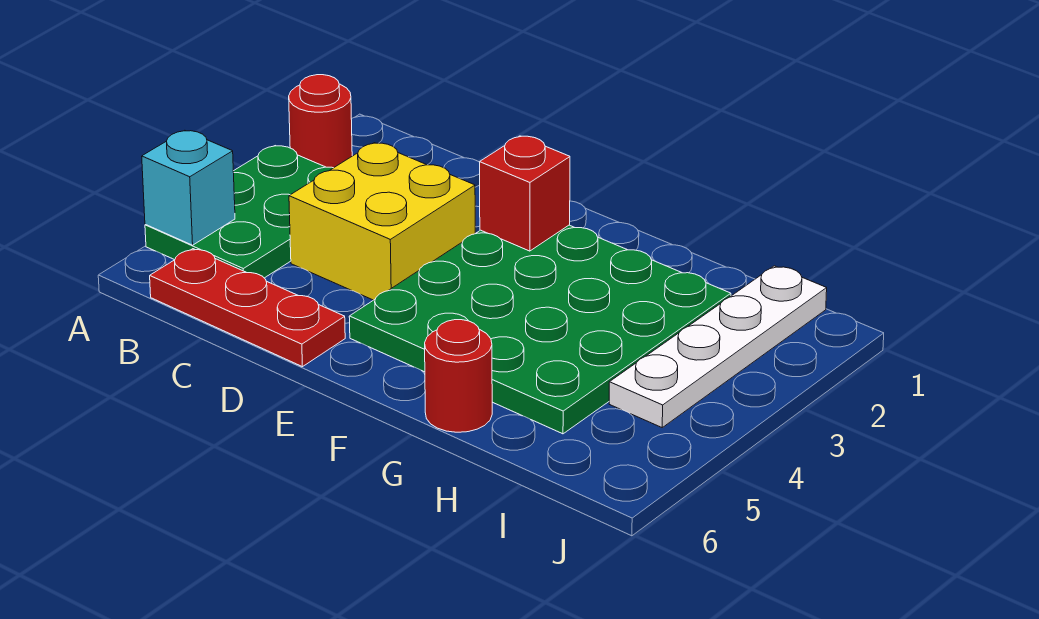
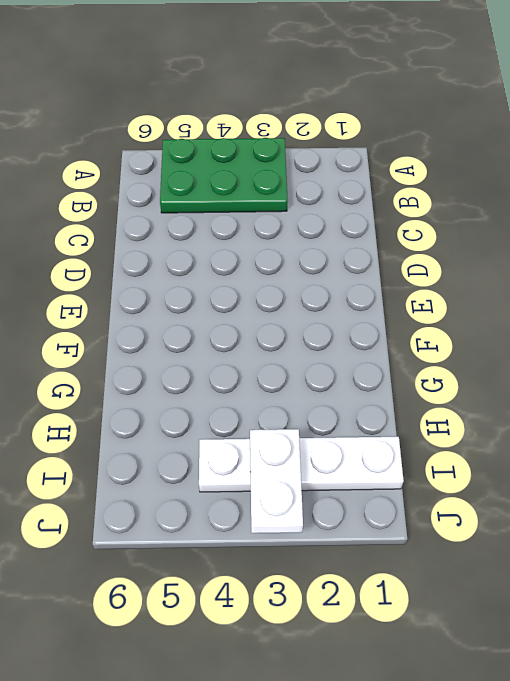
white 1x2 plate [250,429,303,533] -> none
none -> red 1x1 round brick [289,75,352,168]
none -> red 1x3 plate [150,249,345,367]

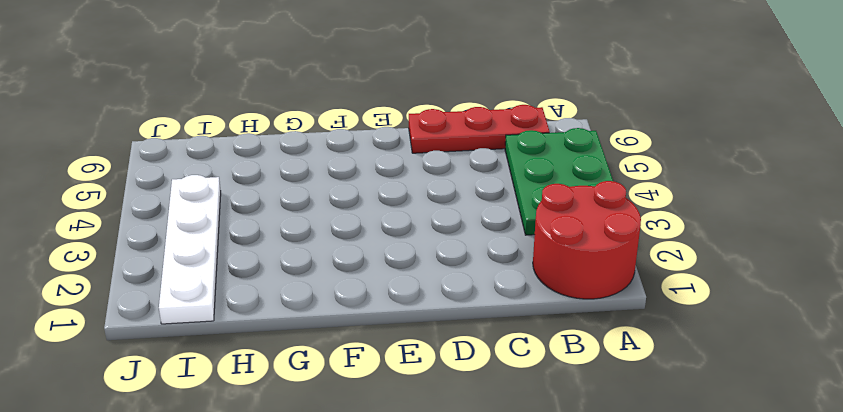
red 2x2 round brick [533,181,641,299] -> red 1x1 round brick [289,75,352,168]
none -> yellow 2x2 brick [289,143,475,300]
none -> green 4x4 plate [349,225,731,434]

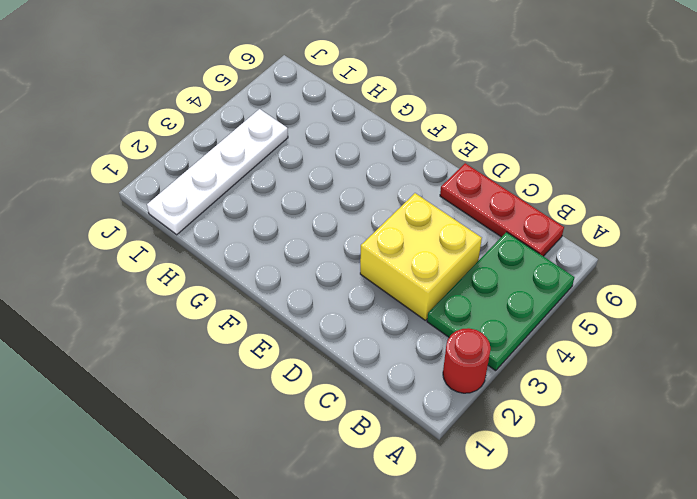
none -> green 4x4 plate [349,225,731,434]
none -> red 1x1 round brick [425,320,492,432]

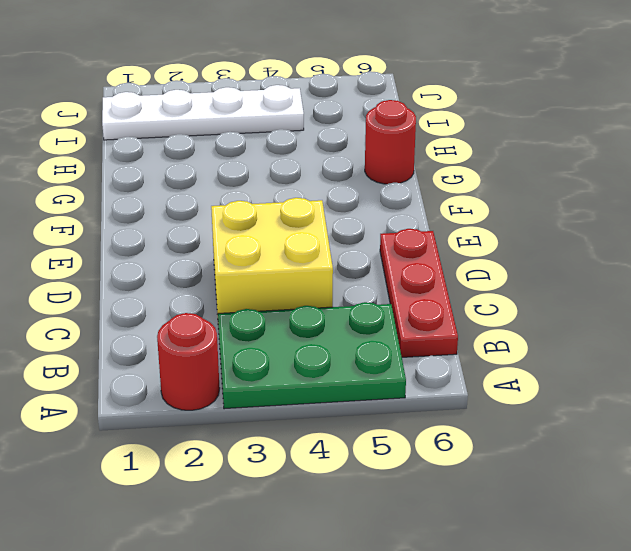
none -> green 4x4 plate [349,225,731,434]
none -> cyan 1x1 brick [142,130,235,245]

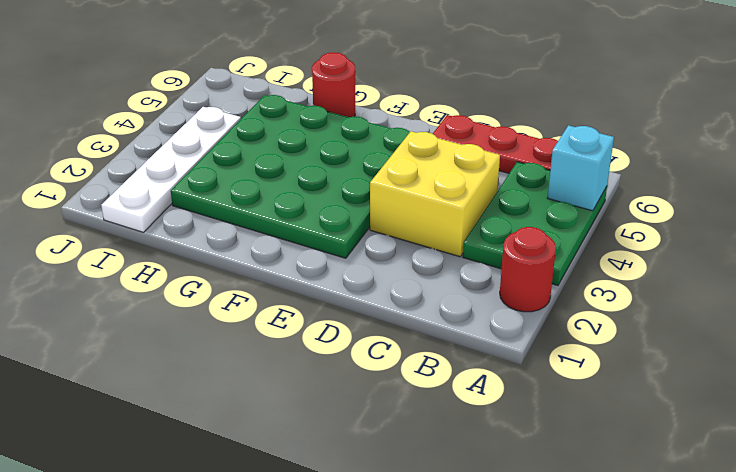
none -> red 1x1 brick [480,136,570,251]

